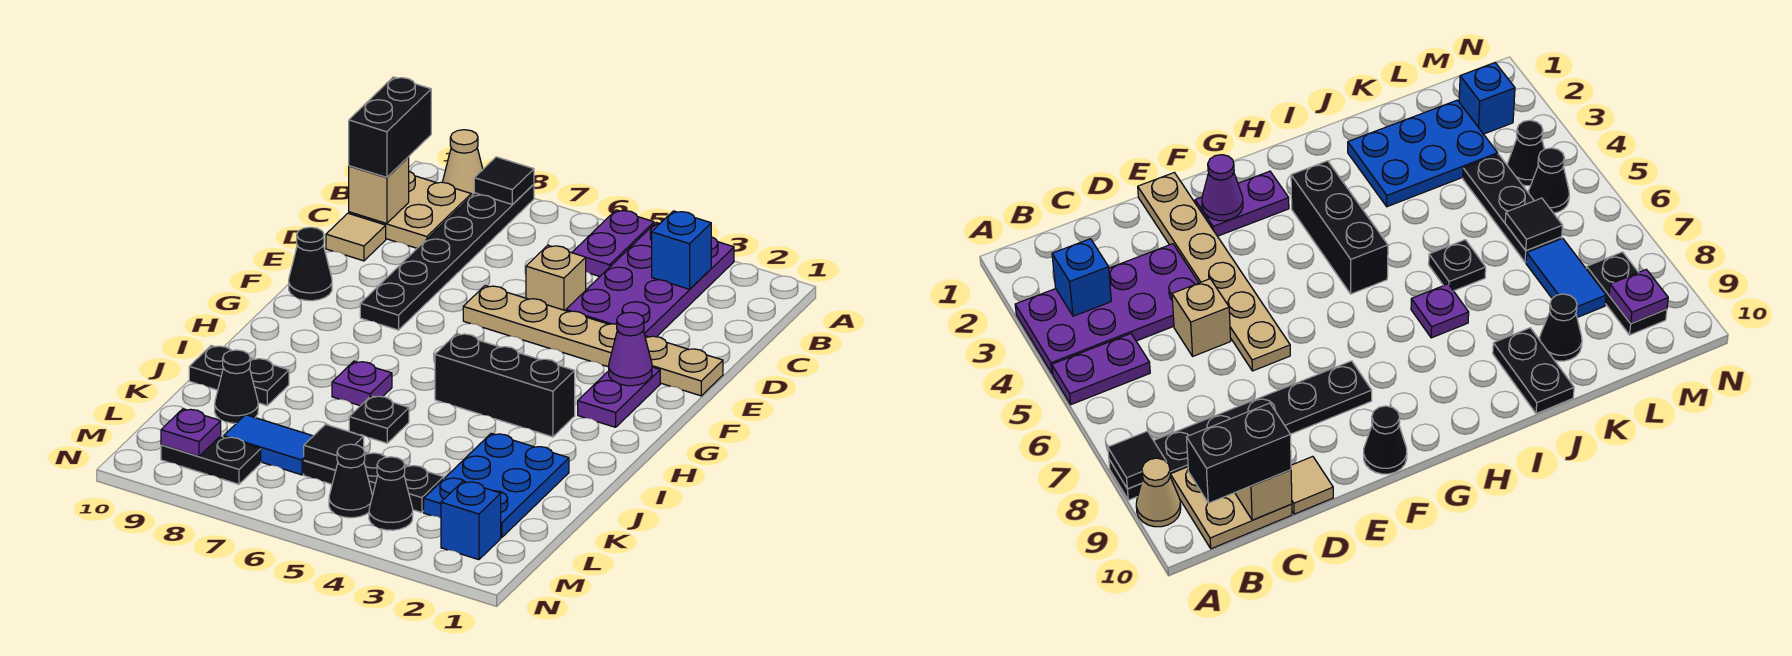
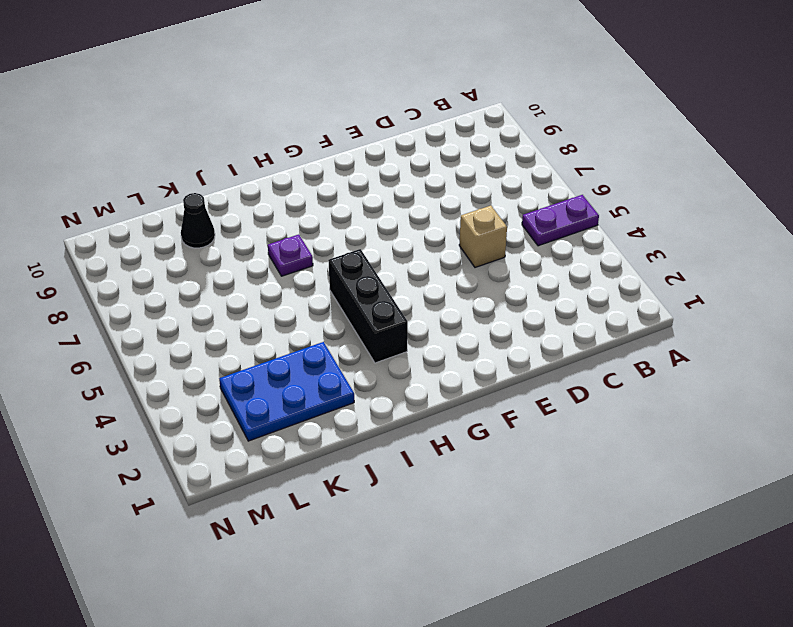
none -> purple 2x4 plate [566,223,734,337]
none -> black 1x6 plate [360,184,534,330]
none -> tan 1x1 cone [443,130,483,196]

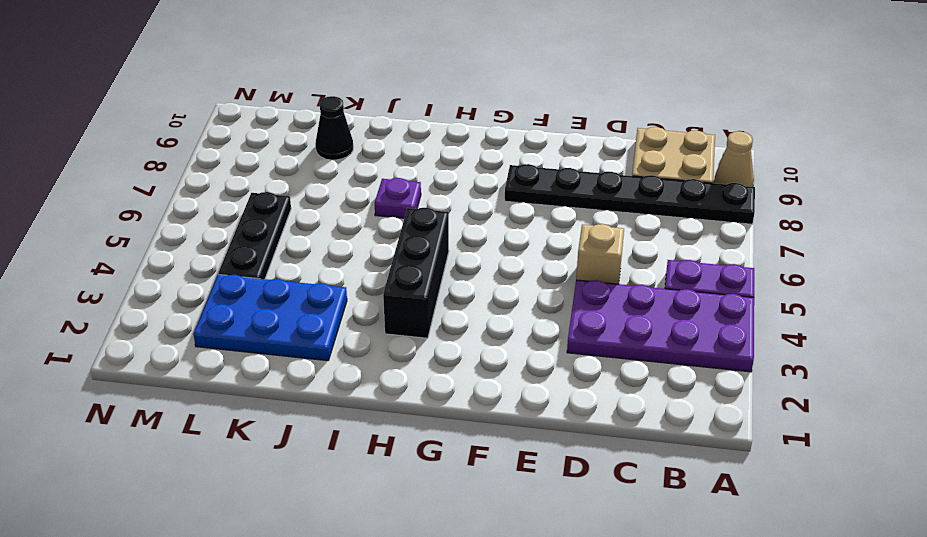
none -> tan 1x1 tile [326,213,386,261]
none -> tan 1x6 plate [463,286,723,396]
none -> purple 1x2 plate [578,367,660,427]

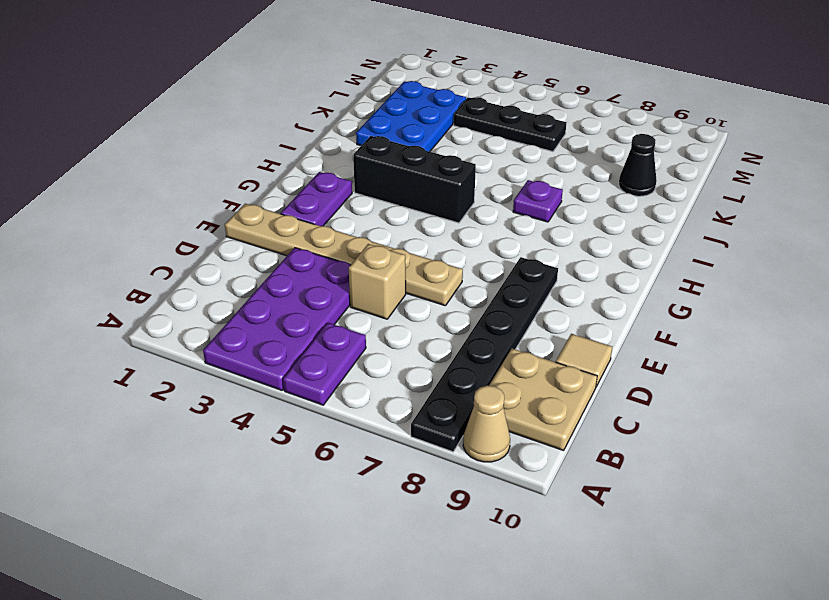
none -> black 1x1 cone [289,227,332,301]
none -> black 1x1 plate [349,396,409,443]
none -> black 1x2 plate [189,346,289,406]

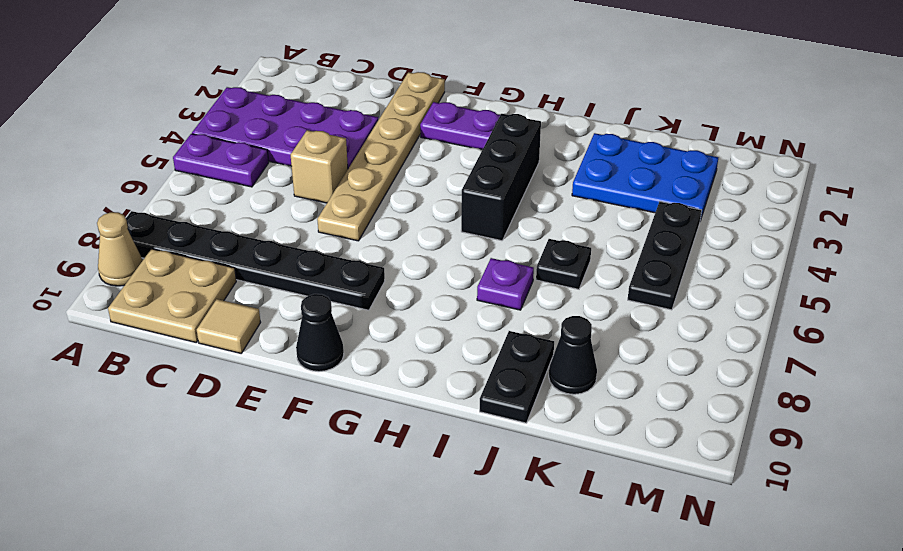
none -> blue 1x2 tile [224,415,313,475]
none -> blue 1x1 brick [441,481,501,560]
none -> black 1x1 cone [369,457,413,530]

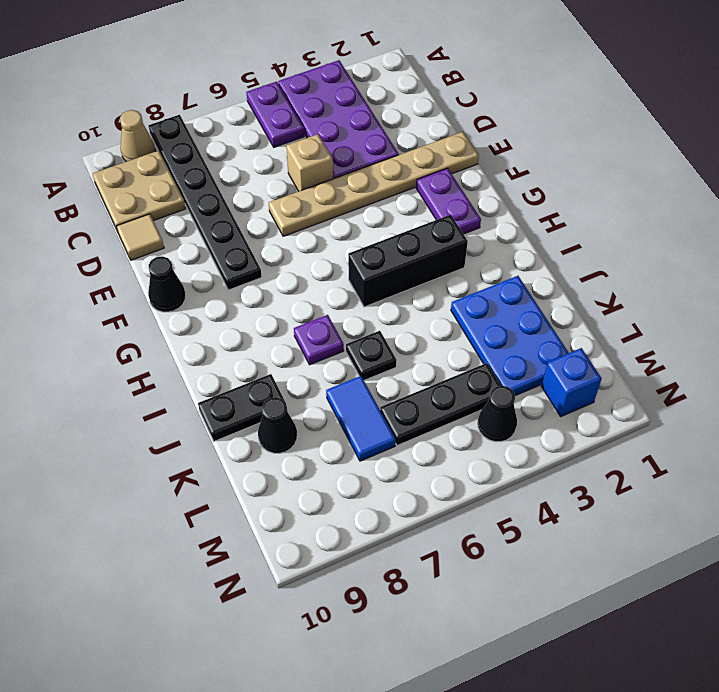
blue 1x2 tile [326,376,396,461] -> blue 1x2 tile turned to [224,415,313,475]
none -> black 1x1 cone [329,444,372,518]
none -> black 1x2 plate [161,436,261,484]
none -> black 1x1 tile [474,157,534,205]

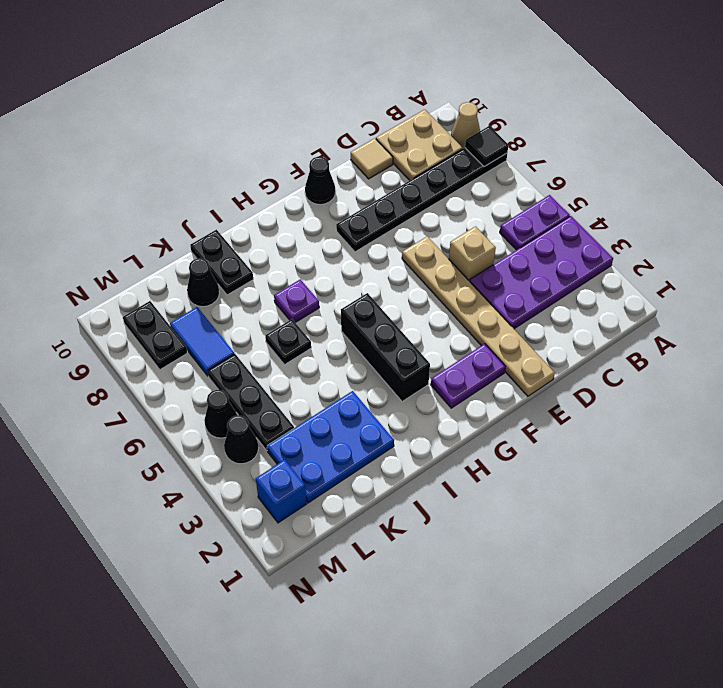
none -> blue 1x1 brick [652,211,711,289]
none -> tan 1x1 brick [349,157,409,223]
none -> purple 1x1 cone [609,312,652,386]

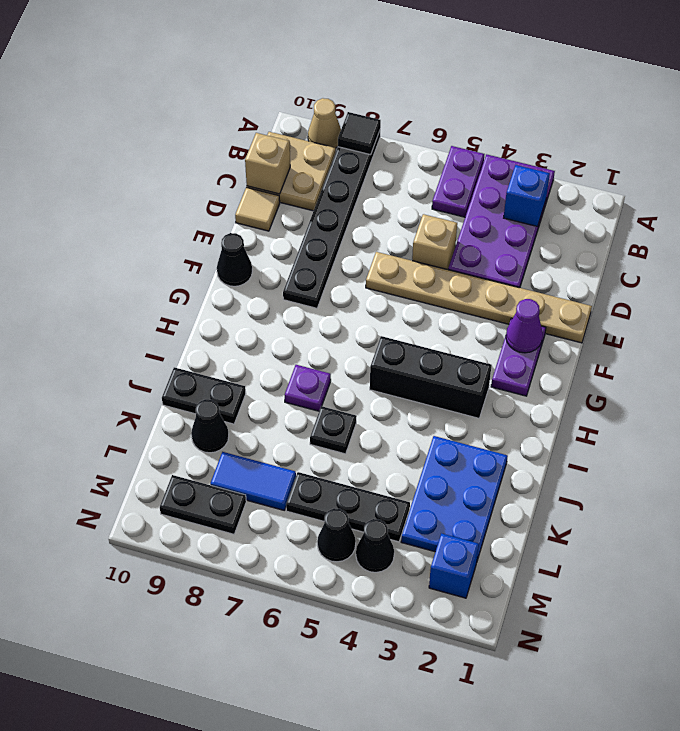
none -> black 1x1 tile [304,424,364,470]
none -> purple 1x1 plate [161,409,221,456]
none -> black 1x2 brick [349,77,431,177]

